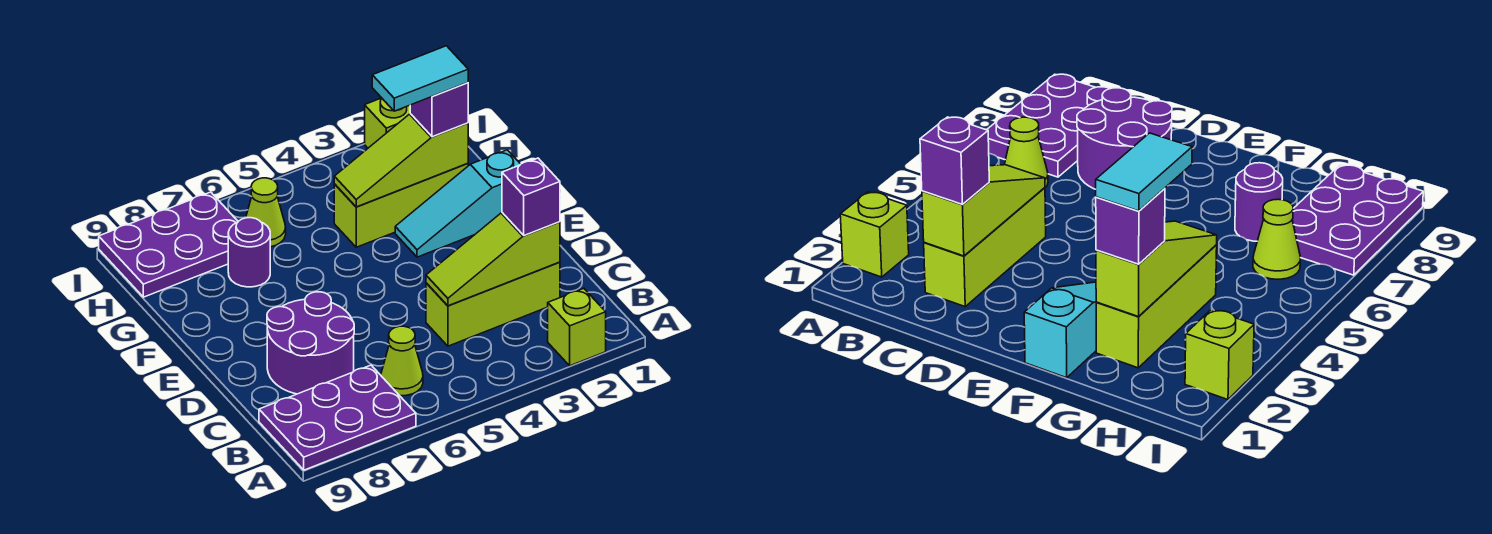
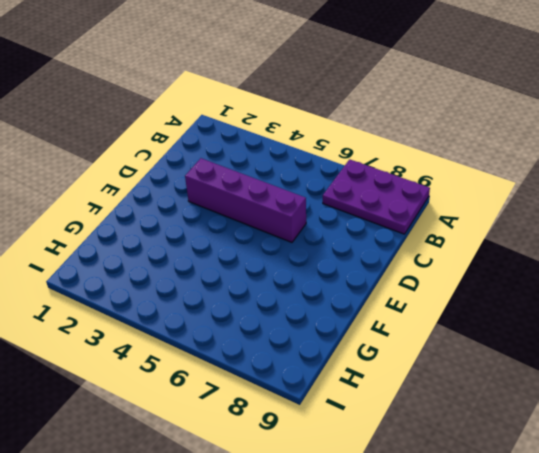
purple 1x4 brick [185,158,306,242] -> none
none -> lime 1x1 brick [548,288,606,366]
none -> lime 1x1 cone [381,326,423,396]
none -> lime 1x3 brick [426,262,560,346]

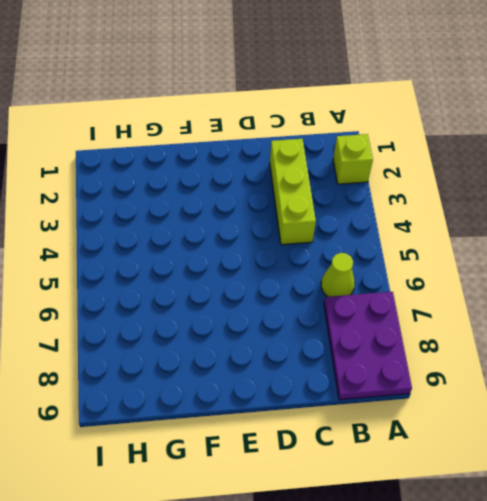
none -> purple 2x2 round brick [267,292,354,394]
none -> cyan 1x3 slope [395,150,520,257]
none -> lime 1x3 brick [334,164,468,247]

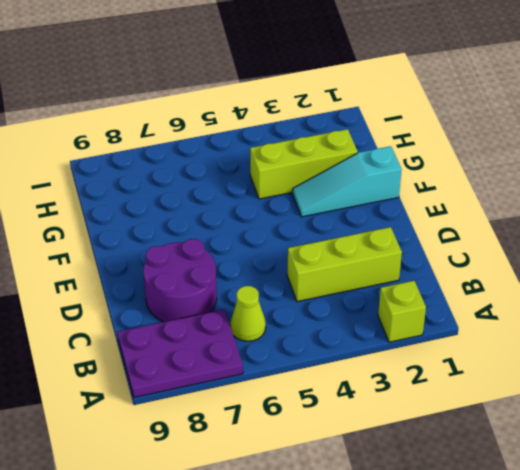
none -> purple 1x1 round brick [228,218,270,287]
none -> lime 1x1 cone [246,178,286,247]
none -> purple 2x3 plate [99,192,238,297]

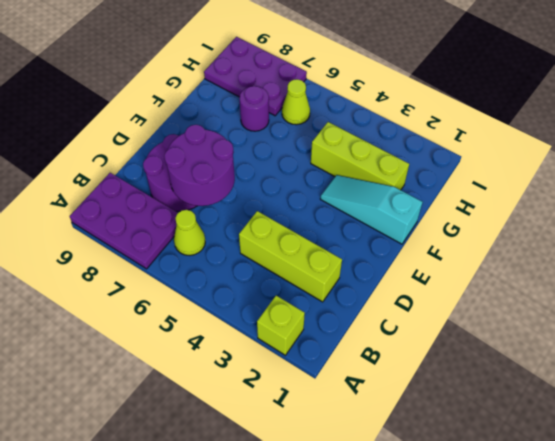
purple 2x2 round brick [164,125,235,206] -> none
none -> lime 1x1 brick [365,98,410,148]
none -> lime 1x3 slope [426,213,560,306]
none -> lime 1x3 slope [334,114,468,207]

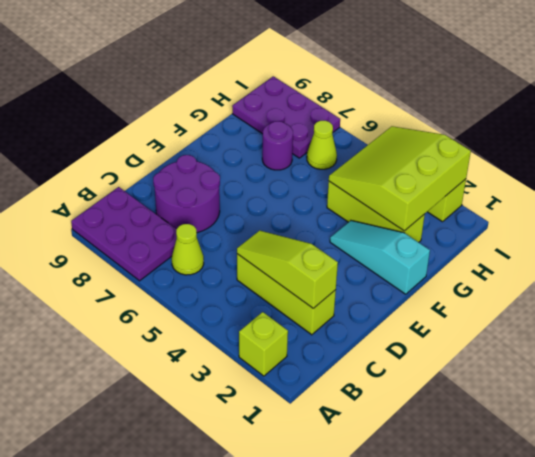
lime 3x3 slope [329,126,471,231] -> lime 1x3 slope [334,114,468,207]
none -> purple 1x1 brick [502,158,560,235]
none -> purple 1x1 brick [410,83,468,137]
none -> cyan 1x2 tile [372,46,468,111]

